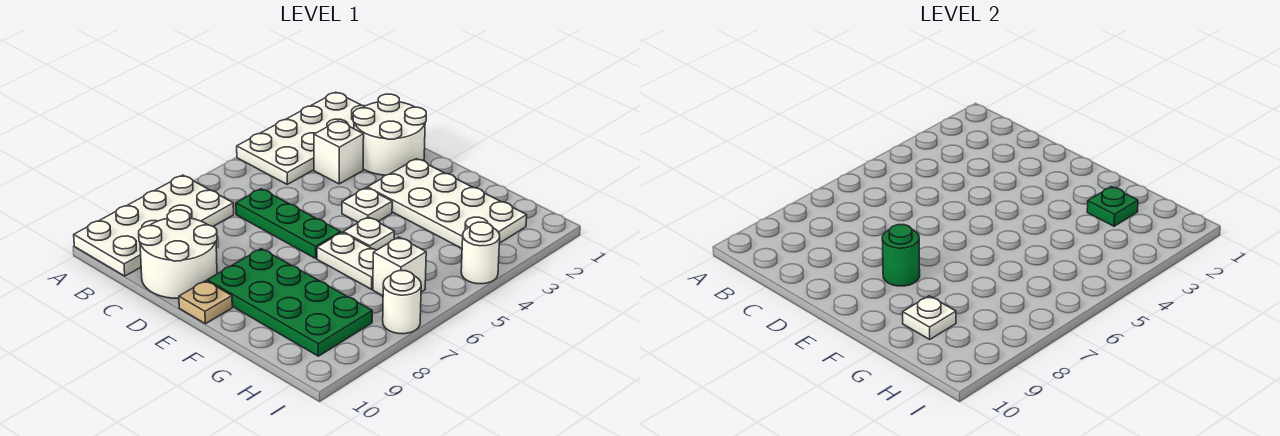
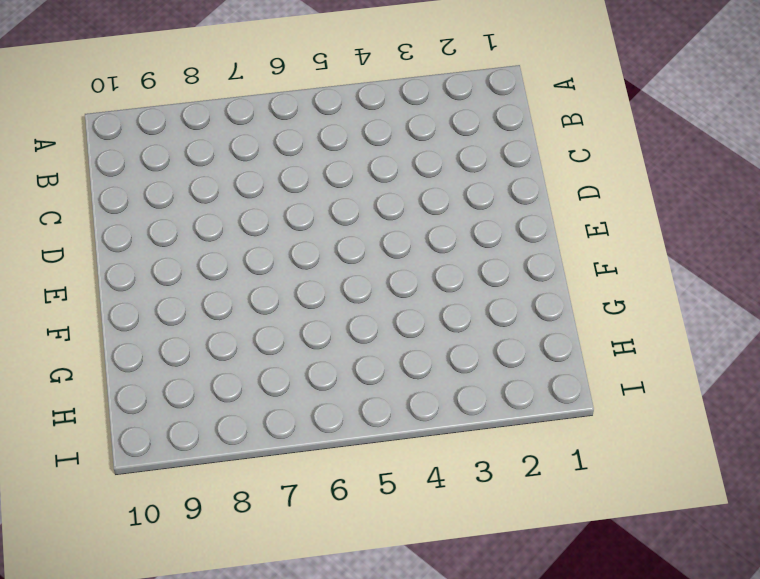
none -> white 2x4 plate [237,92,364,184]
none -> white 2x4 plate [74,175,234,276]
none -> white 2x2 round brick [353,94,426,175]

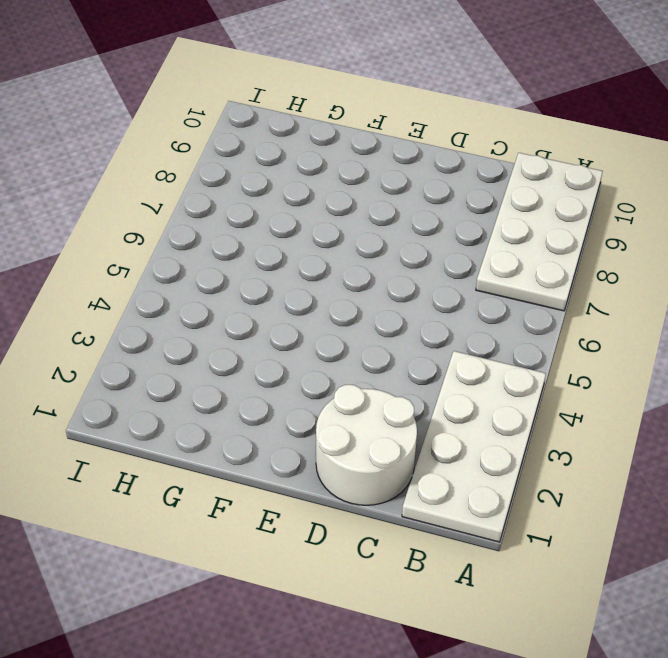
none -> white 1x1 brick [314,121,364,184]
none -> green 1x3 plate [236,189,341,258]
none -> white 2x2 round brick [139,210,217,299]

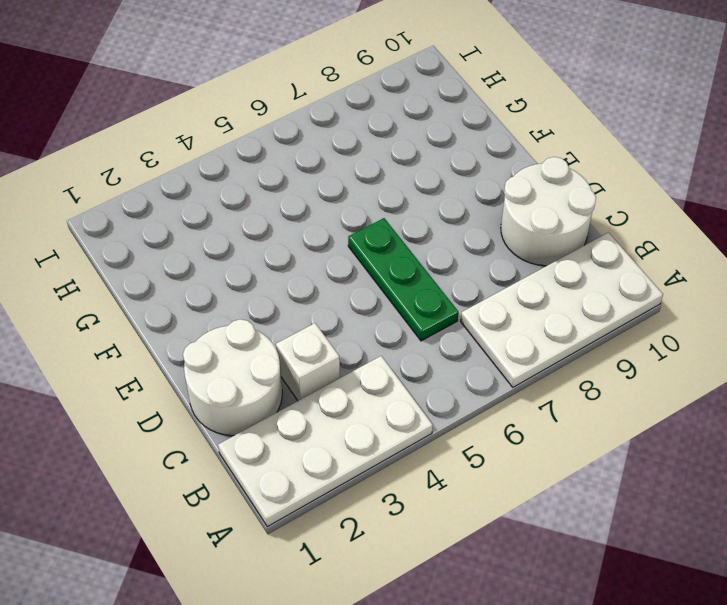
none -> white 2x4 plate [367,159,527,248]
none -> white 1x1 plate [342,188,392,222]
none -> green 2x4 plate [207,249,372,356]

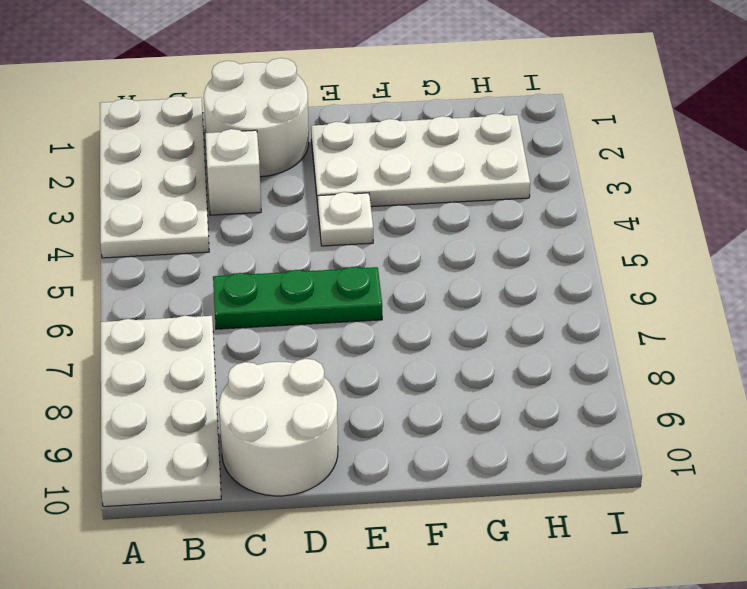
none -> green 2x4 plate [207,249,372,356]
none -> tan 1x1 plate [179,281,232,324]
none -> white 1x1 plate [343,217,395,250]

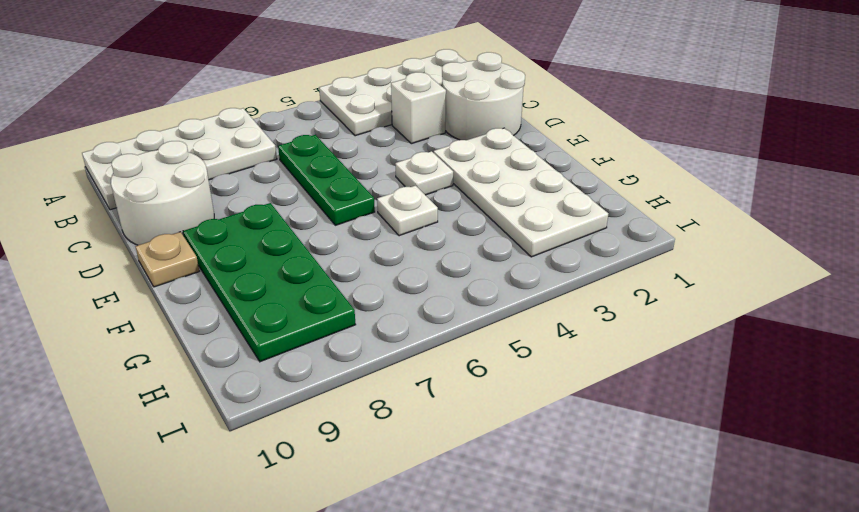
none -> white 1x2 plate [317,233,376,289]
none -> white 1x1 brick [373,237,426,296]
none -> white 1x1 round brick [461,222,500,284]

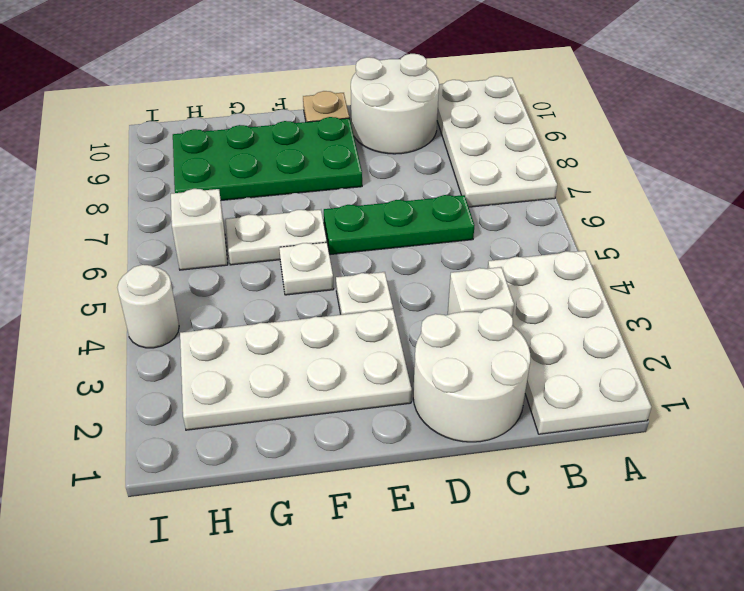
none -> white 1x1 round brick [383,271,421,334]
none -> green 1x1 round brick [882,225,920,286]
none -> green 1x1 plate [1087,187,1138,226]

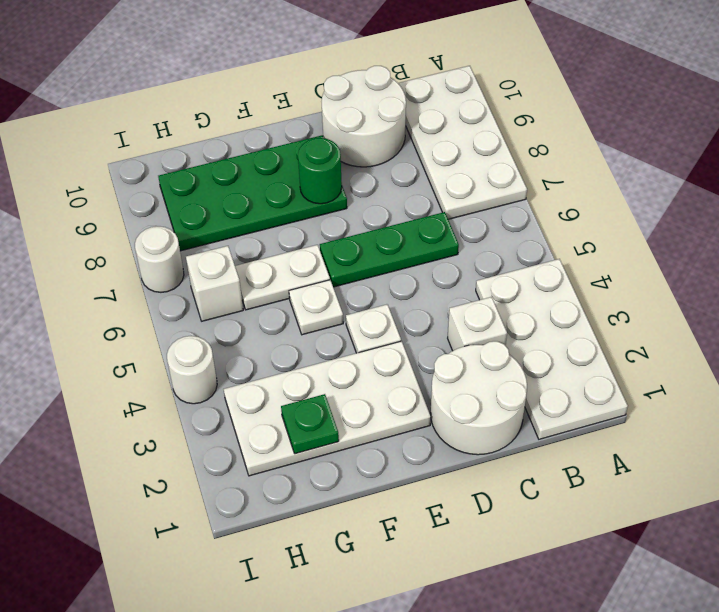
none -> tan 1x1 plate [179,281,232,324]
none -> white 1x1 plate [903,296,956,339]

